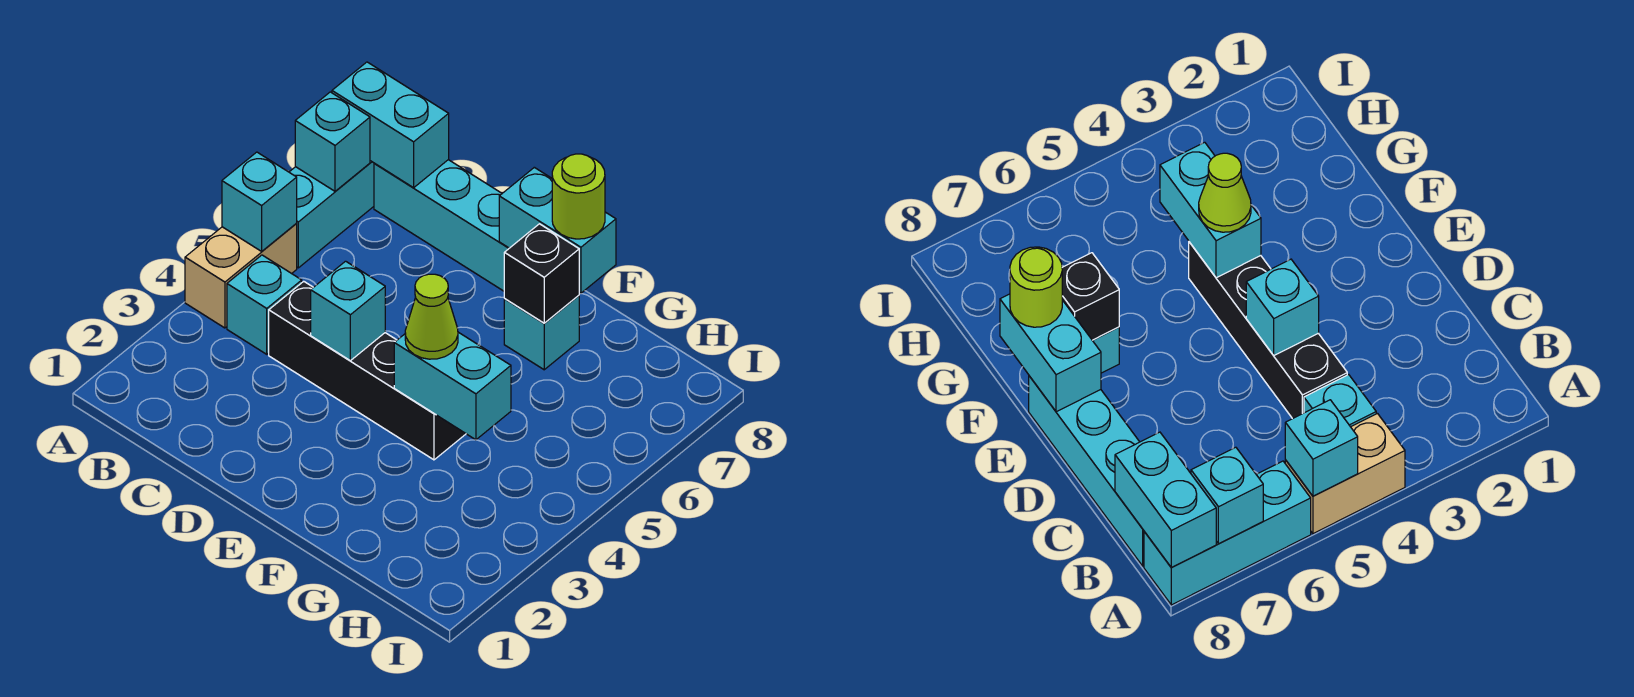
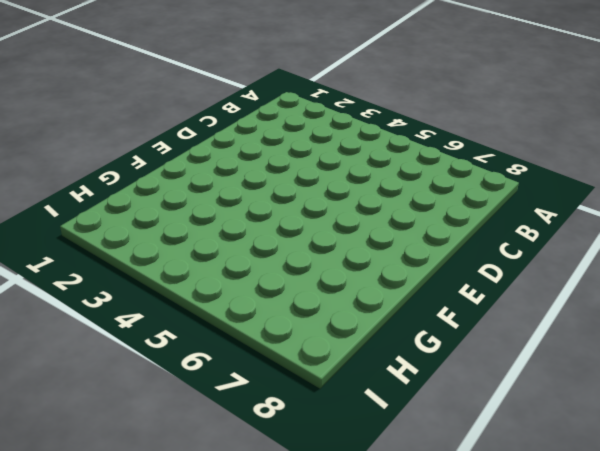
none -> tan 1x2 brick [185,223,297,328]
none -> cyan 1x3 brick [289,161,374,268]
none -> cyan 1x1 brick [227,255,302,354]

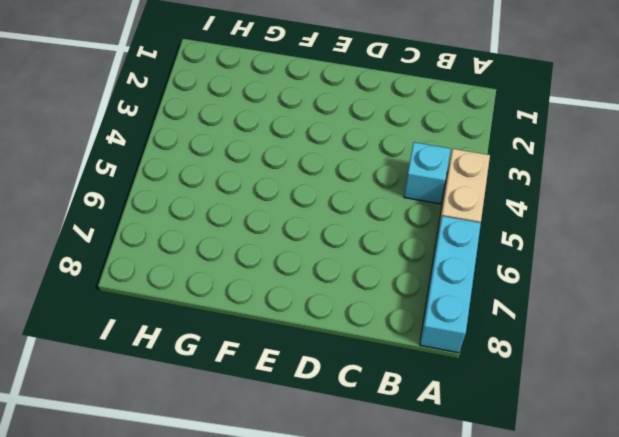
none -> cyan 1x4 brick [374,160,509,291]
none -> black 1x4 brick [269,281,466,460]
none -> cyan 1x1 brick [504,295,579,370]

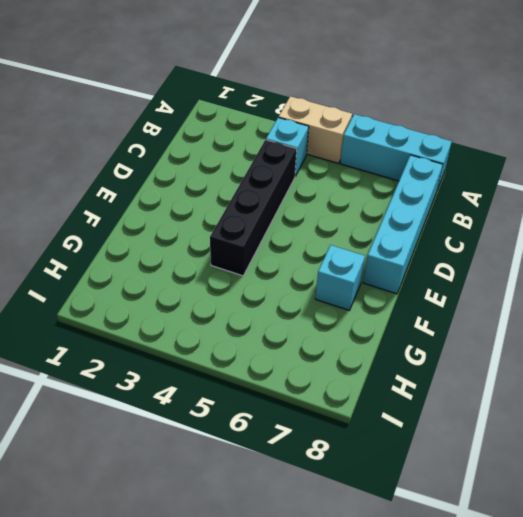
none -> cyan 1x1 brick [222,152,297,251]
none -> cyan 1x1 brick [295,92,370,191]
none -> cyan 1x2 brick [332,62,449,188]

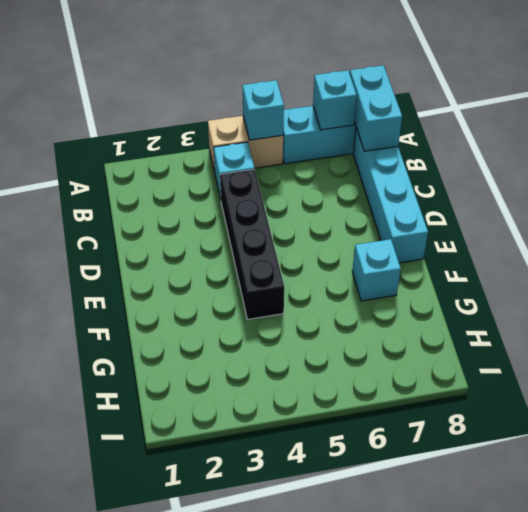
none -> cyan 1x1 brick [311,261,385,361]
none -> cyan 1x2 brick [499,167,616,293]
none -> cyan 1x2 brick [394,332,511,440]

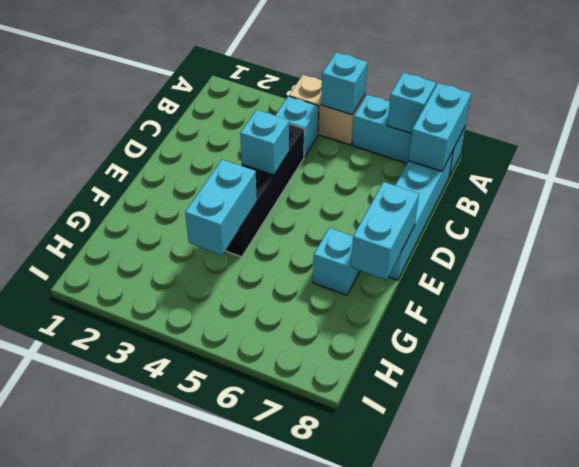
none -> black 1x1 brick [504,224,579,323]
none -> lime 1x1 cone [405,274,458,359]
none -> lime 1x1 round brick [552,154,605,239]

